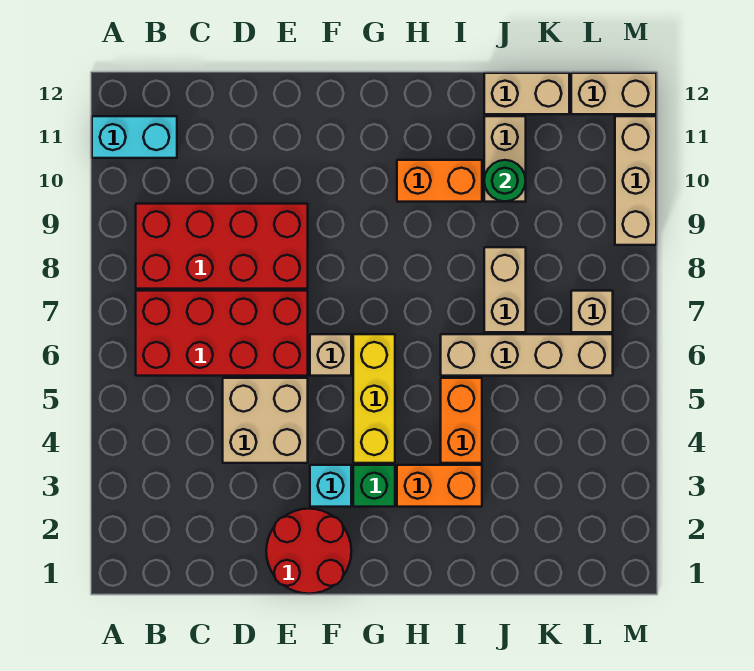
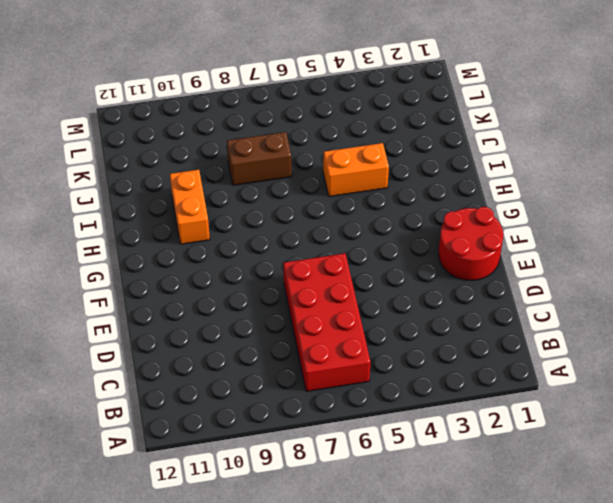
brown 1x2 brick [227,132,292,185] -> tan 1x2 brick [484,247,526,332]
none -> cyan 1x2 brick [92,116,177,158]
none -> red 2x4 brick [136,204,308,289]
none -> tan 2x2 brick [223,378,308,463]

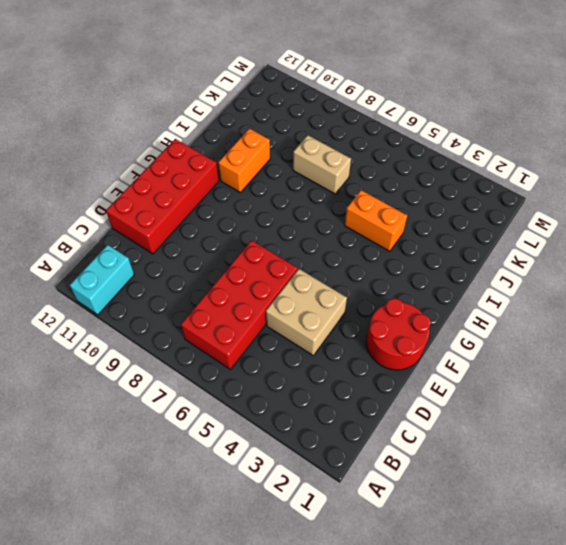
red 2x4 brick [106,139,219,254] -> red 2x4 brick moved to [136,204,308,289]
none -> cyan 1x1 brick [310,465,351,507]
none -> tan 1x1 brick [310,334,351,376]
none -> green 1x1 brick [353,465,395,507]

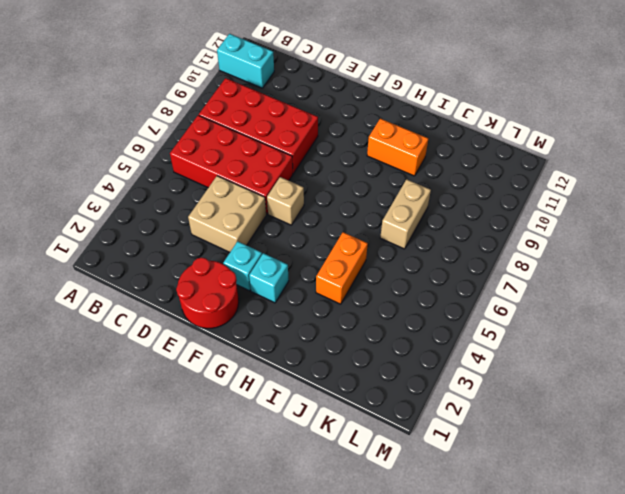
cyan 1x1 brick [249,253,289,303] -> green 1x1 brick [353,465,395,507]
none -> yellow 1x3 brick [353,334,395,463]
none -> orange 1x2 brick [397,465,482,507]
none -> tan 1x4 brick [441,334,613,376]

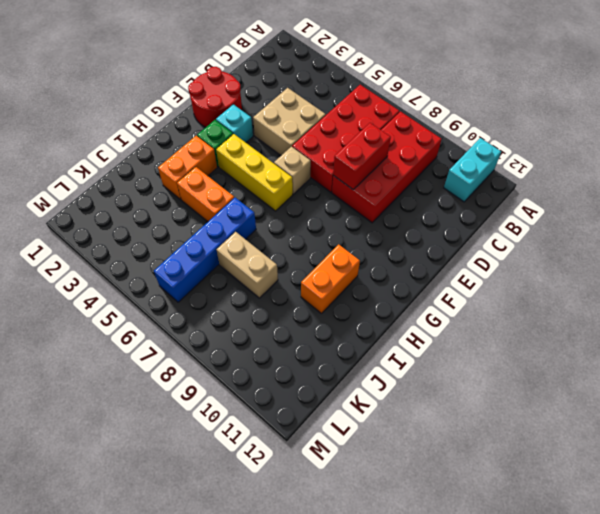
red 1x2 brick [333,123,391,189] -> none
blue 1x4 brick [154,198,256,302] -> tan 1x4 brick [441,334,613,376]
none -> tan 1x2 brick [484,116,526,202]
none -> tan 1x2 brick [484,73,569,114]
none -> tan 1x1 brick [571,291,613,332]

